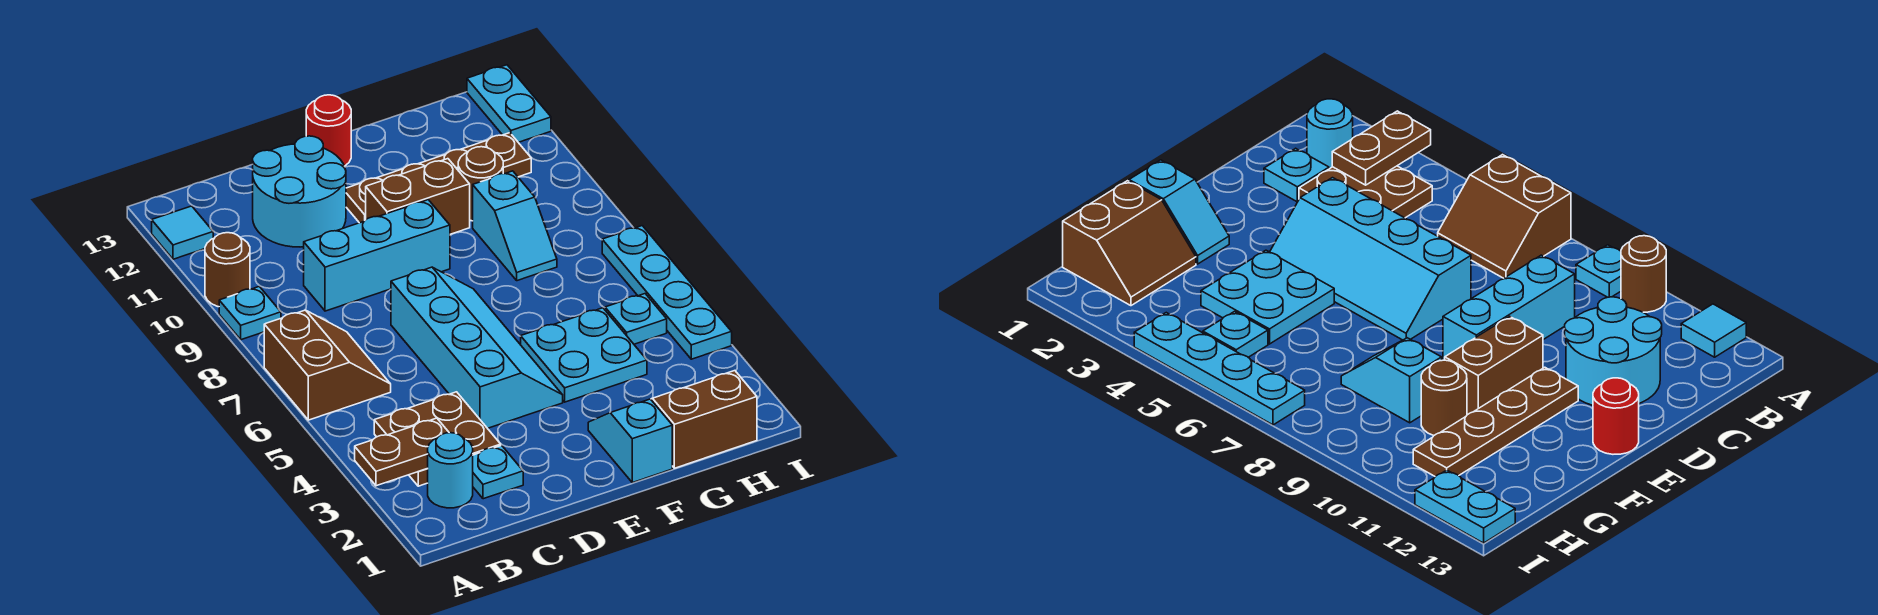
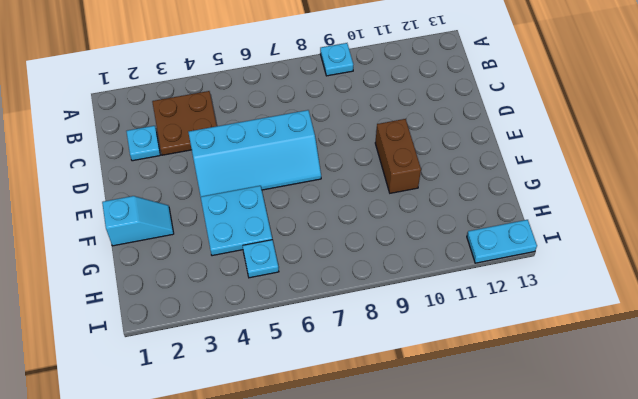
none -> brown 2x2 slope [264,310,391,420]
none -> brown 1x1 round brick [205,233,250,307]
none -> cyan 1x1 tile [152,206,213,259]

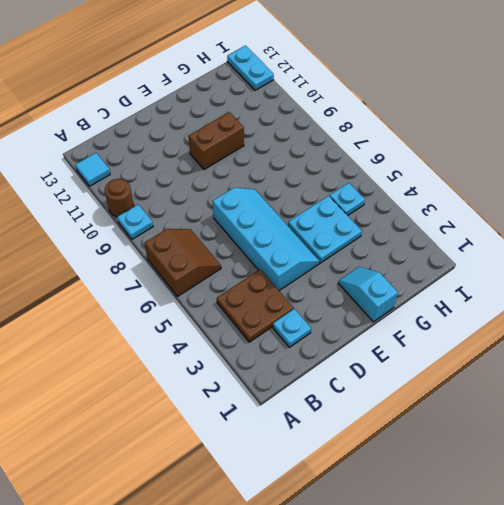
none -> cyan 1x1 round brick [428,433,473,508]
none -> cyan 1x3 brick [304,200,450,311]
none -> cyan 2x2 round brick [253,136,346,247]

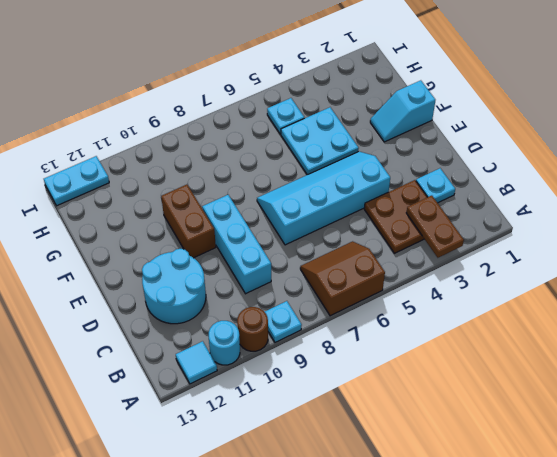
cyan 1x1 round brick [209,321,240,365] -> cyan 1x1 round brick moved to [428,433,473,508]
none -> brown 1x4 plate [346,133,531,223]
none -> red 1x1 round brick [306,95,351,166]
none -> brown 2x2 slope [651,371,757,468]

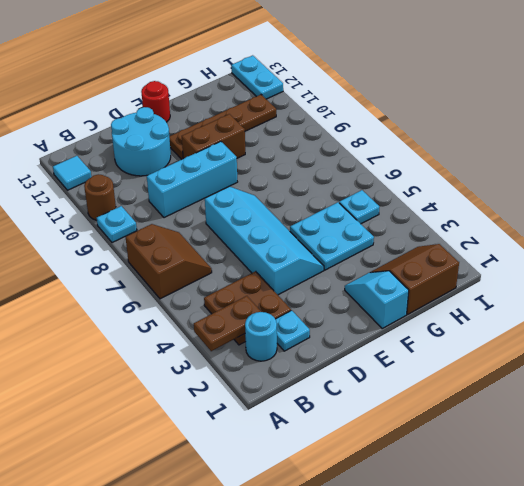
none -> cyan 1x2 slope [473,171,557,281]
none -> brown 1x1 round brick [458,147,503,221]
none -> cyan 1x4 plate [602,226,732,359]

